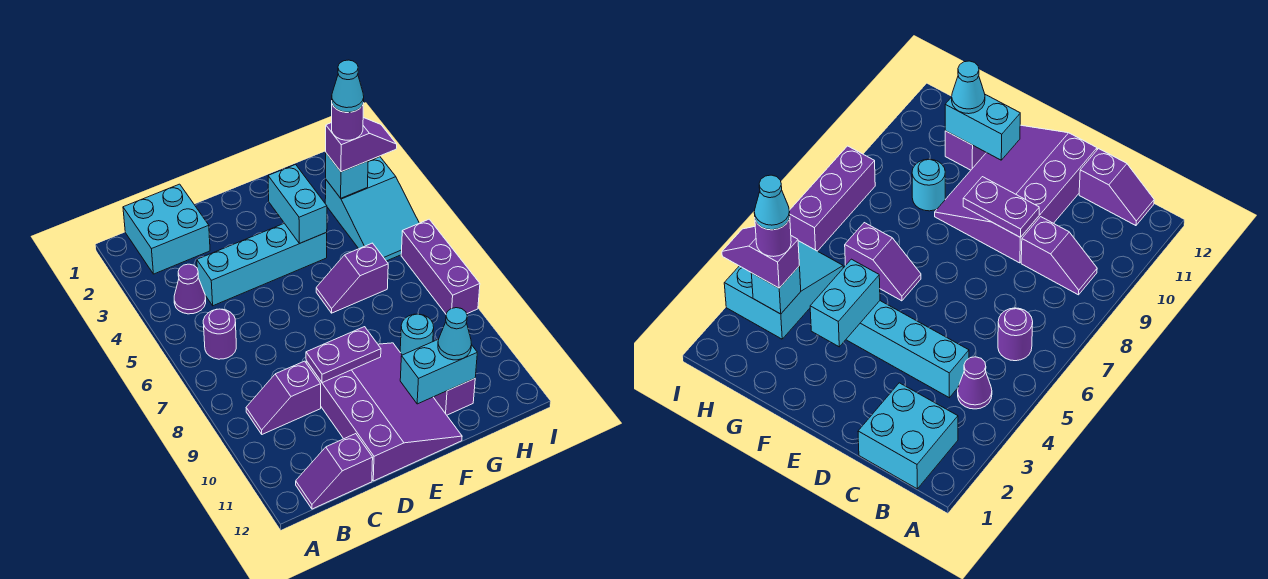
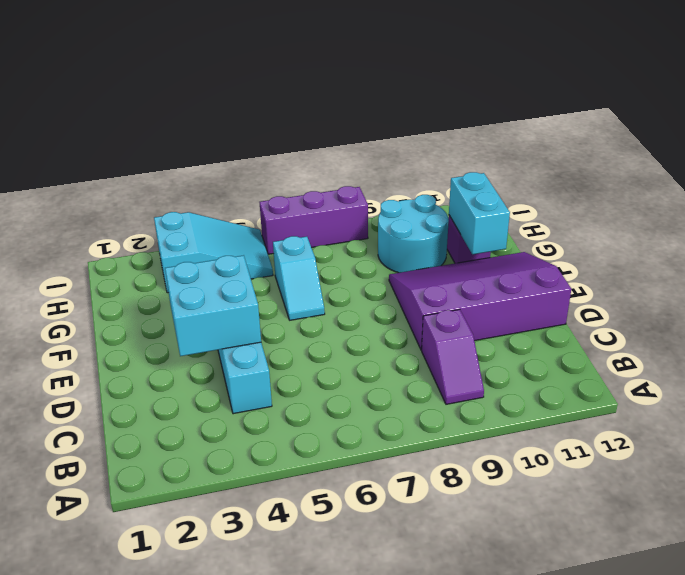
cyan 2x2 brick [165,255,261,356] -> cyan 2x2 brick moved to [123,184,210,274]
cyan 1x2 slope [273,236,325,320] -> purple 1x2 slope [316,243,388,313]
cyan 2x2 round brick [378,195,449,273] -> cyan 1x1 round brick [400,314,434,355]
none -> purple 1x1 cone [174,264,206,314]
none -> purple 1x1 round brick [203,309,236,359]
none -> purple 1x2 slope [296,434,373,509]

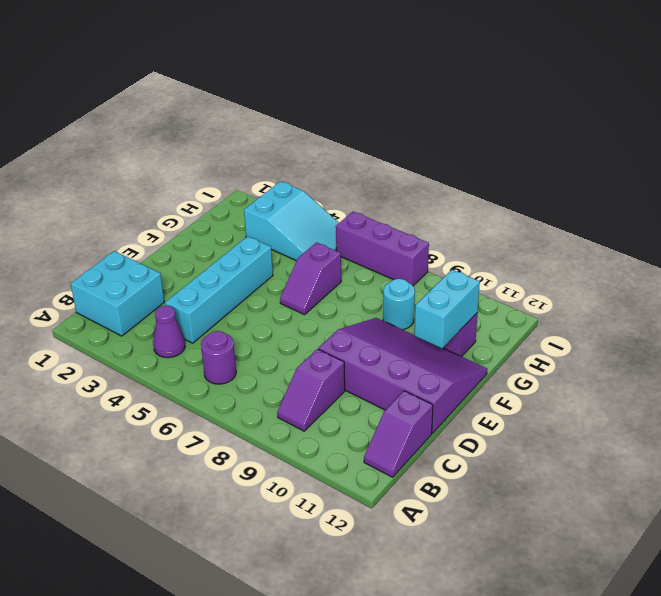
none -> purple 1x2 plate [306,327,381,383]
none -> cyan 1x2 brick [268,165,327,244]
none -> cyan 1x1 brick [326,153,368,198]

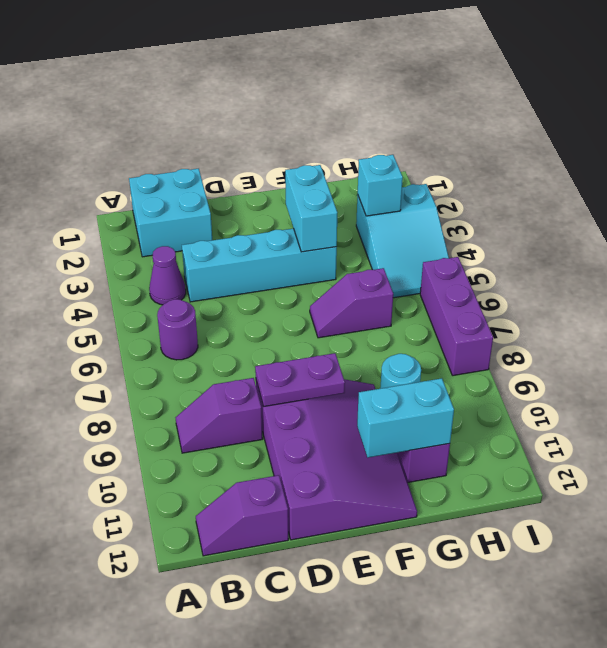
none -> cyan 1x1 cone [438,308,471,360]
none -> purple 1x2 slope [326,118,397,172]
none -> purple 1x1 round brick [332,103,364,140]

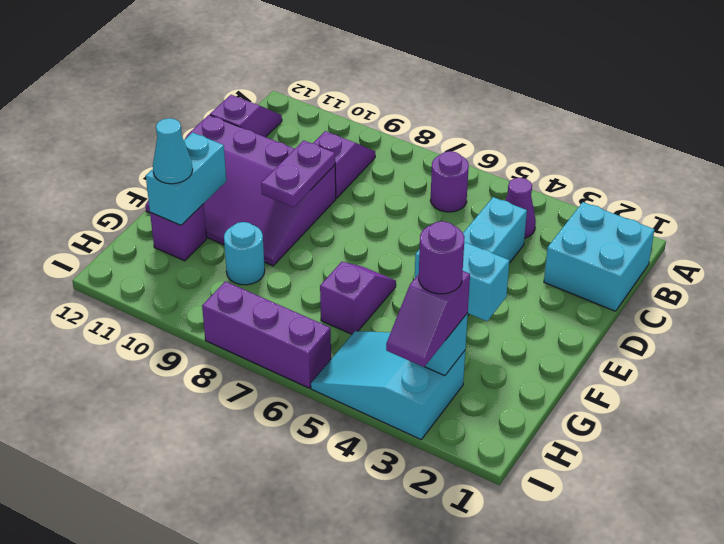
none -> cyan 1x1 cone [332,60,364,112]

